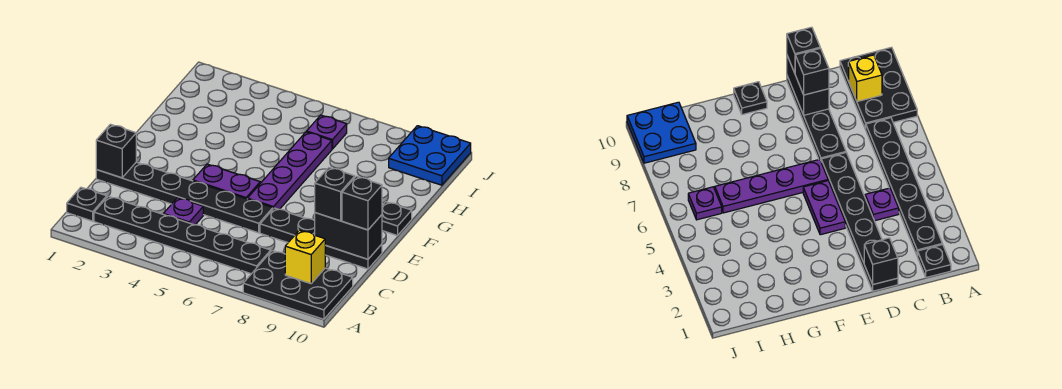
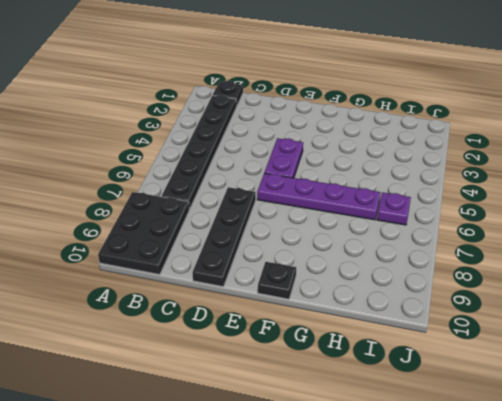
none -> purple 1x1 plate [163,198,203,225]
none -> black 1x6 plate [96,162,273,233]
none -> blue 2x2 plate [389,126,471,185]

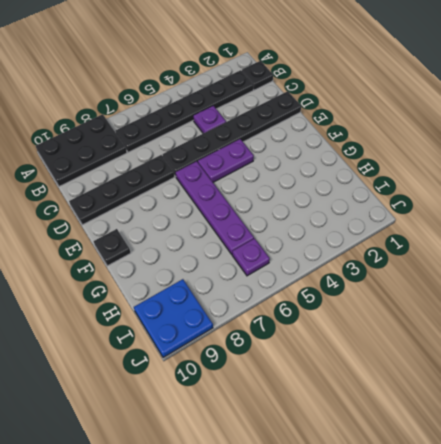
none -> yellow 1x1 brick [285,230,326,284]
none -> black 1x1 brick [96,124,136,178]
none -> black 1x2 brick [314,213,382,259]

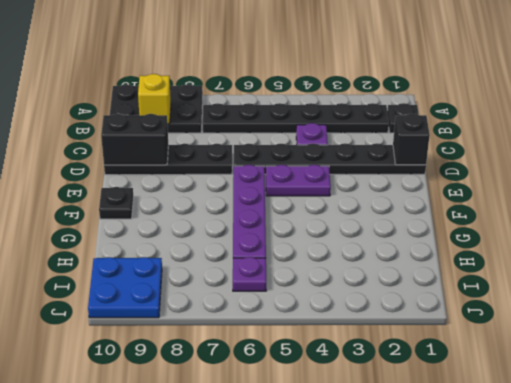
none -> black 1x1 brick [315,167,355,221]
none -> black 1x1 brick [342,176,382,230]

